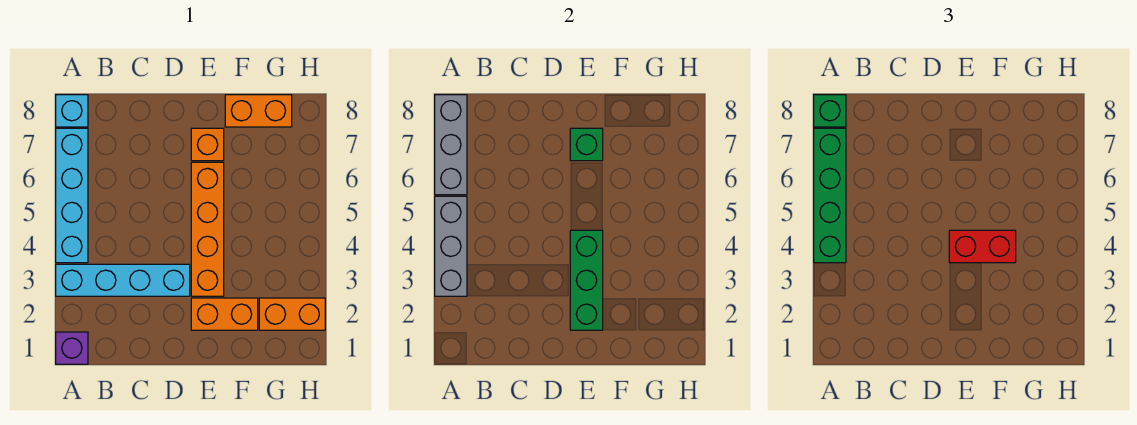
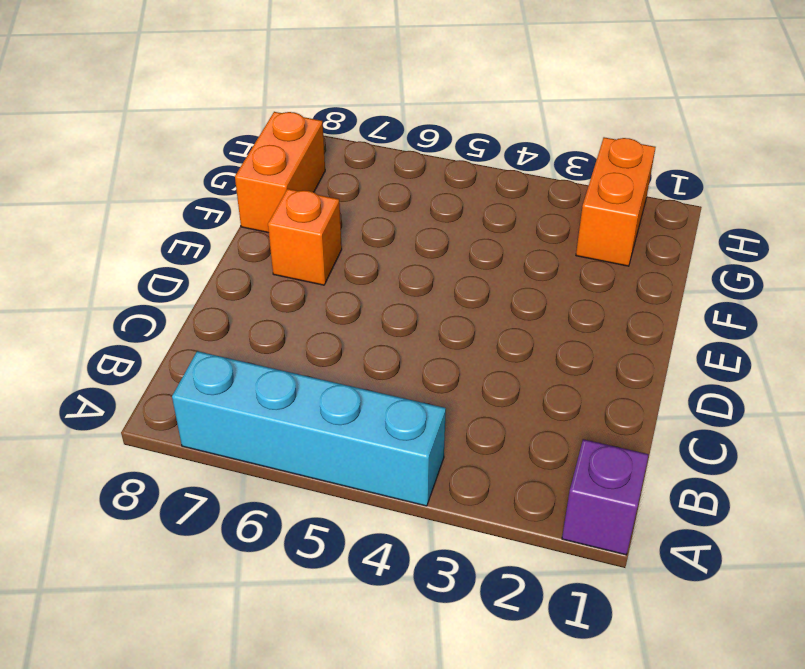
none -> cyan 1x4 brick [56,264,190,296]
none -> cyan 1x1 brick [56,95,88,127]
none -> orange 1x2 brick [191,298,258,330]

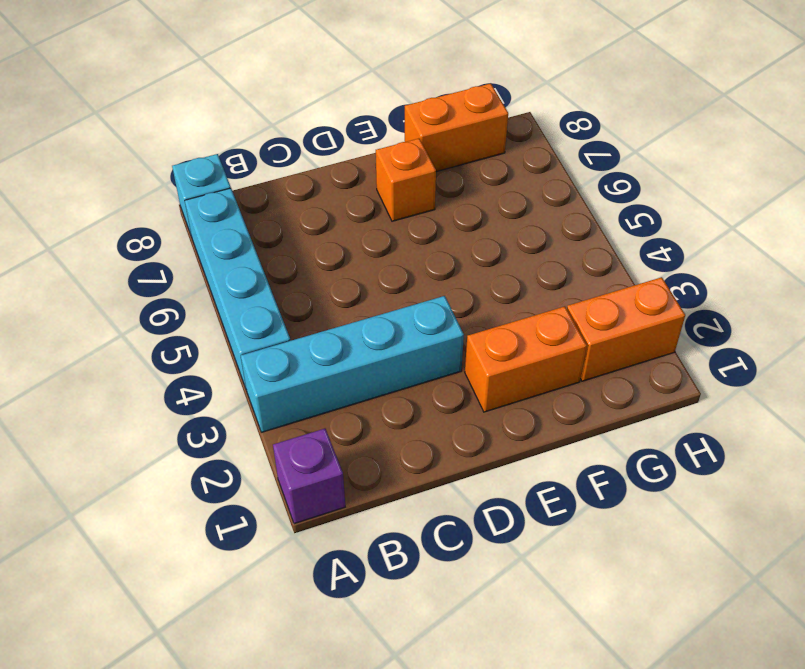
none -> orange 1x4 brick [191,162,224,296]
none -> grey 1x3 brick [435,196,467,296]
none -> grey 1x3 brick [435,95,467,195]

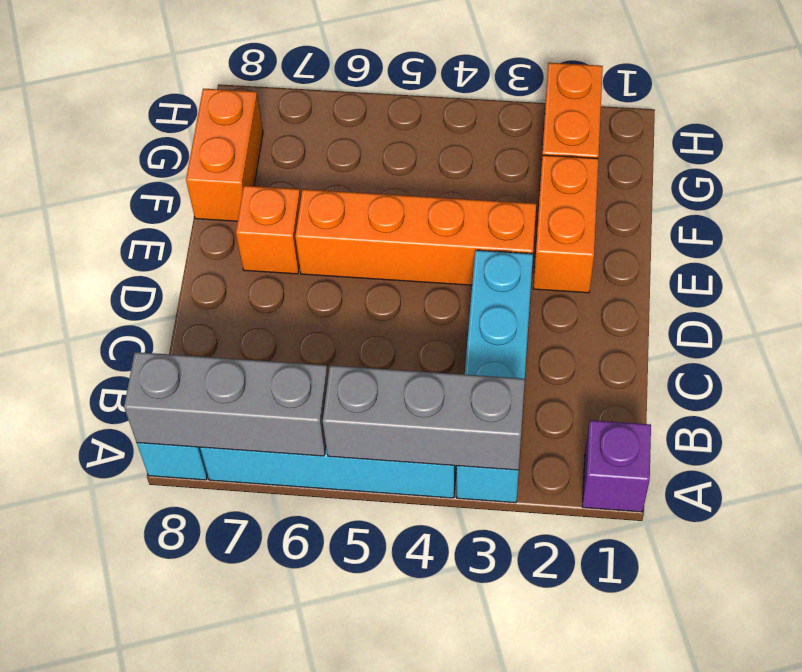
none -> green 1x3 brick [570,230,603,330]
none -> green 1x1 brick [570,128,603,161]
none -> green 1x4 brick [814,128,846,263]

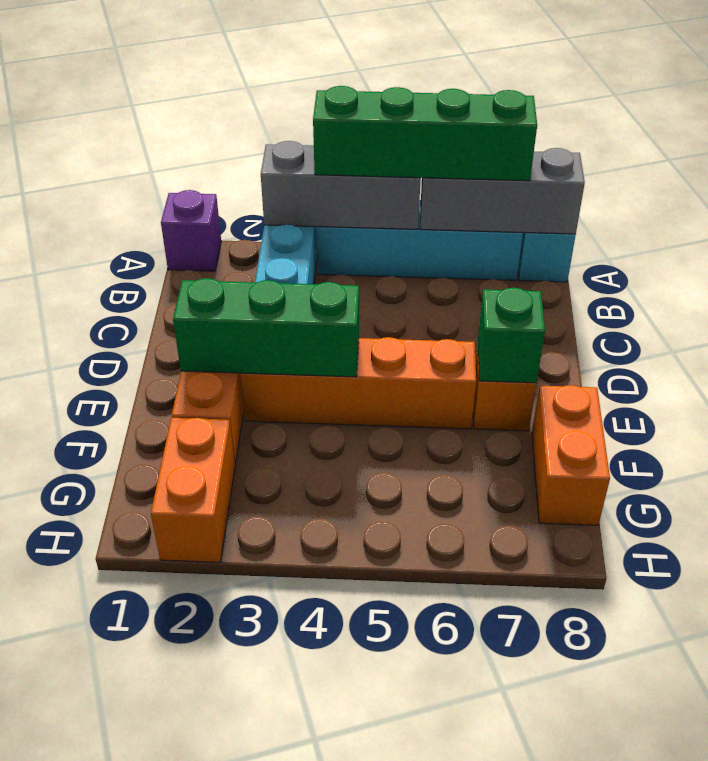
none -> green 1x1 brick [814,95,846,127]
none -> red 1x2 brick [949,230,1016,263]

